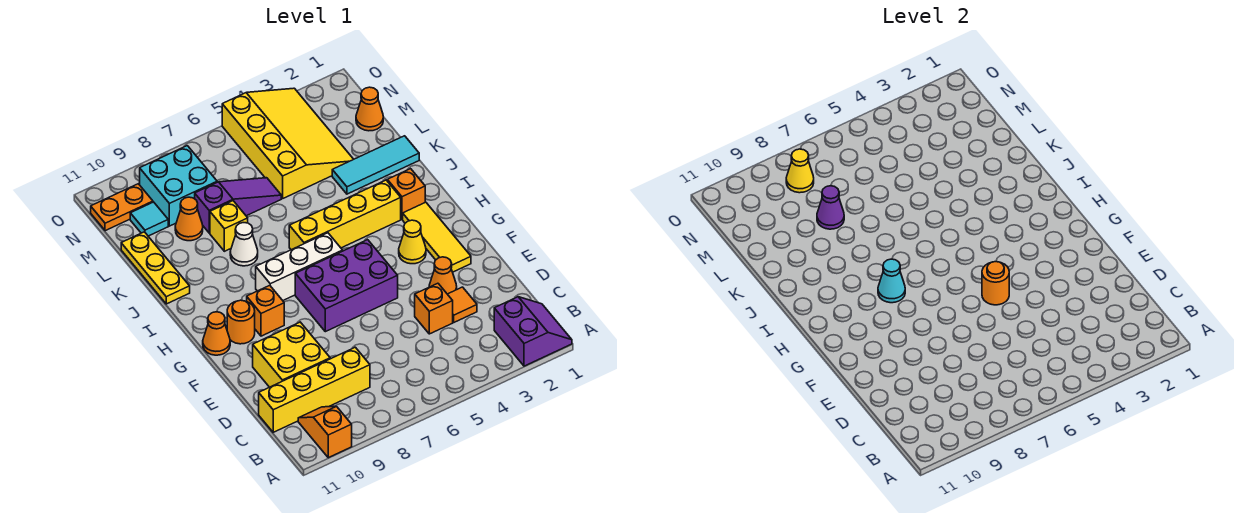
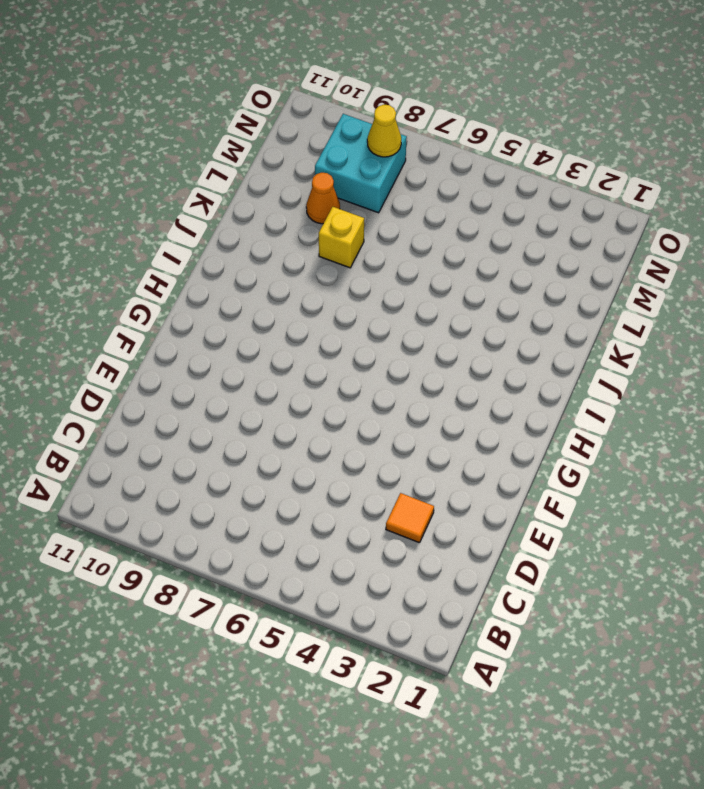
none -> purple 2x2 slope [494,297,572,366]
none -> orange 1x2 slope [298,406,352,458]
none -> yellow 1x4 brick [259,347,370,432]
none -> orange 1x1 brick [415,283,453,334]

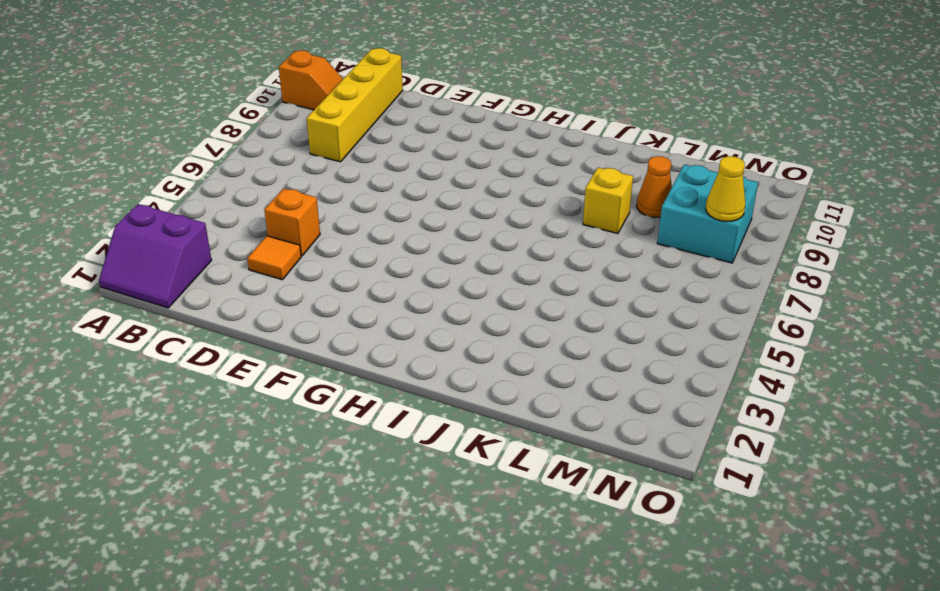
none -> yellow 2x2 brick [253,322,330,387]
none -> orange 1x1 cone [429,257,457,294]
none -> yellow 1x3 tile [403,202,471,272]
none -> purple 2x3 brick [295,240,398,332]

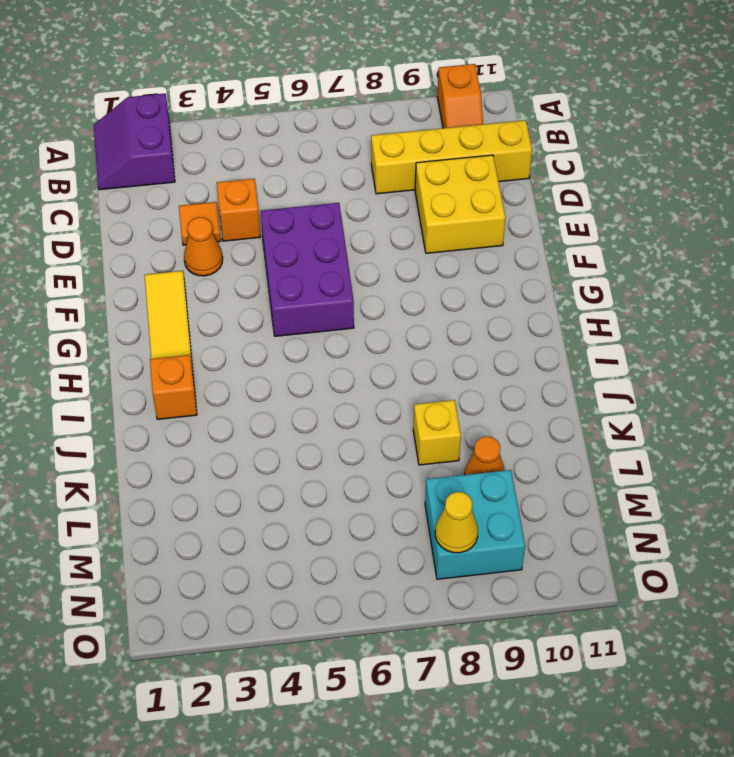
purple 2x3 brick [261,203,354,336] -> purple 2x3 brick turned to [295,240,398,332]
none -> yellow 1x1 cone [399,220,426,264]
none -> orange 1x1 brick [247,285,284,336]
none -> orange 1x1 round brick [227,300,255,344]
none -> orange 1x1 cone [203,312,230,355]

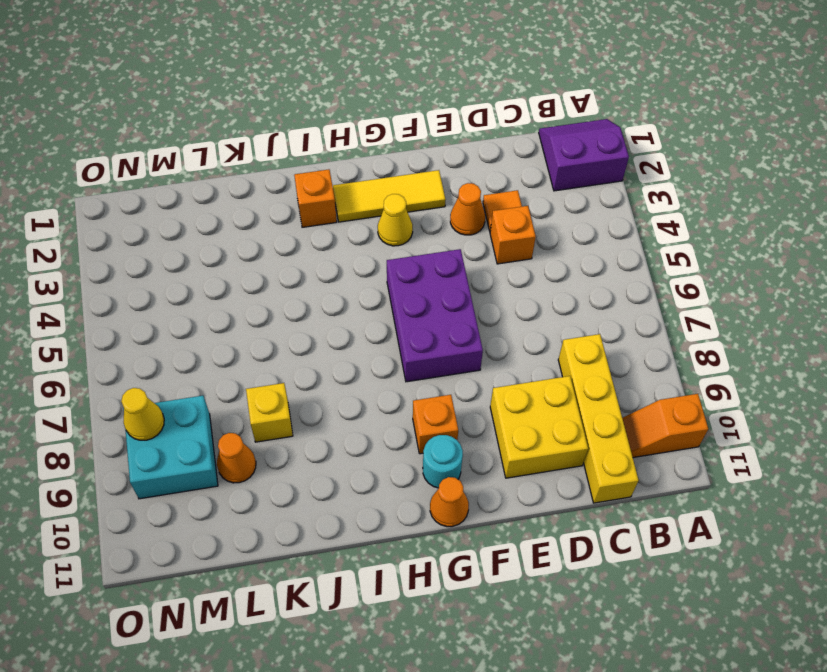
cyan 1x1 round brick [423,435,463,488] -> orange 1x1 round brick [227,300,255,344]
none -> white 1x3 brick [256,233,343,300]
none -> yellow 1x4 brick [289,180,401,250]
none -> white 1x1 cone [230,223,258,266]
none -> yellow 1x3 plate [121,232,190,304]

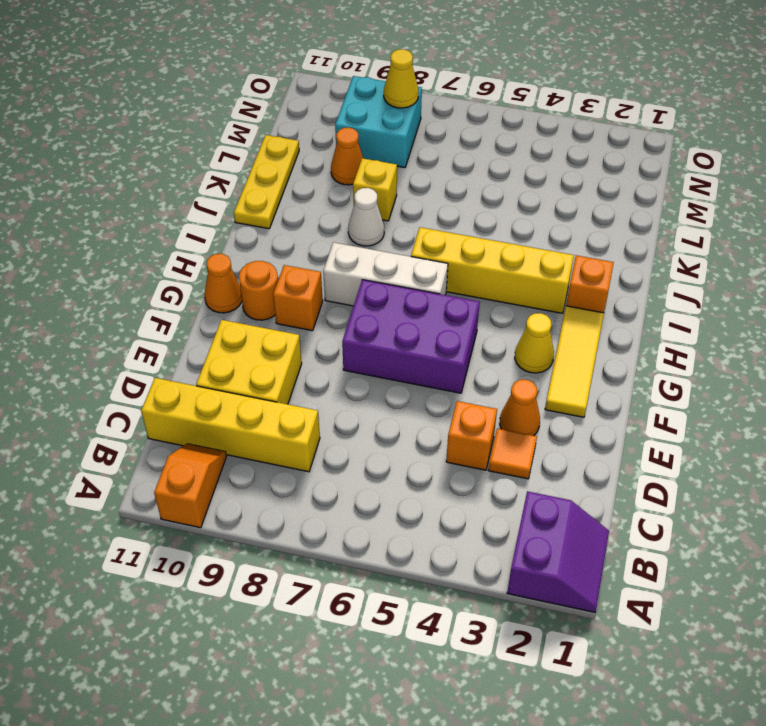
none -> cyan 1x3 tile [332,136,419,194]
none -> yellow 3x4 slope [222,88,354,198]
none -> purple 1x3 slope [195,178,281,233]
none -> orange 1x1 cone [356,87,383,131]

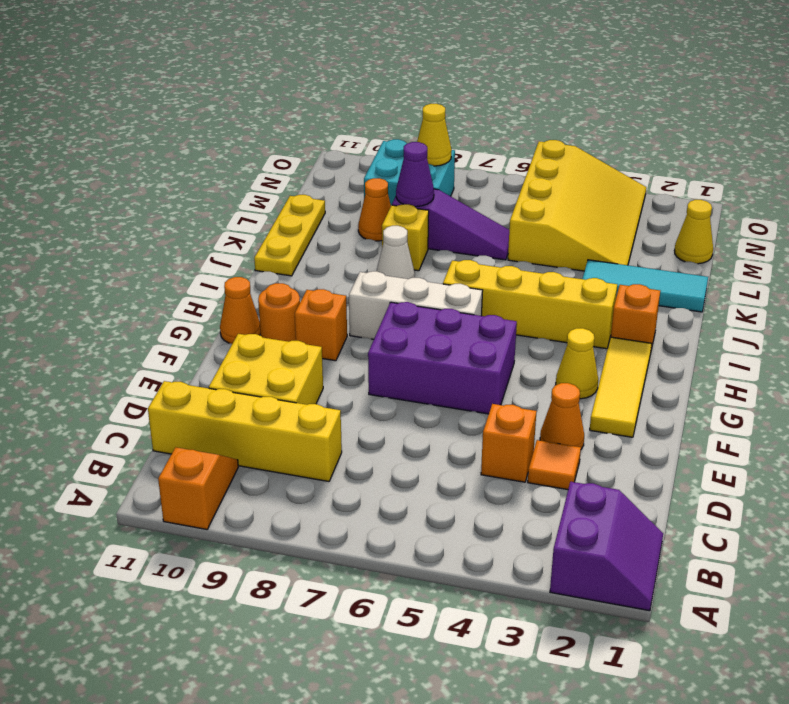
yellow 1x1 cone [675,200,713,264] -> orange 1x1 cone [356,87,383,131]
none -> cyan 1x1 tile [130,202,168,236]
none -> orange 1x2 plate [91,184,153,231]
none -> orange 1x1 round brick [982,262,1009,305]
none -> cyan 1x1 cone [878,259,905,303]

